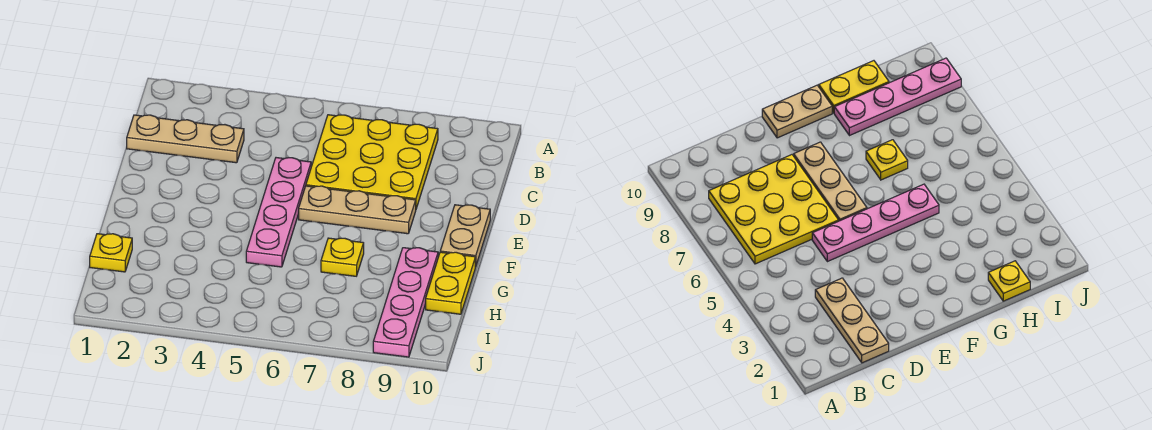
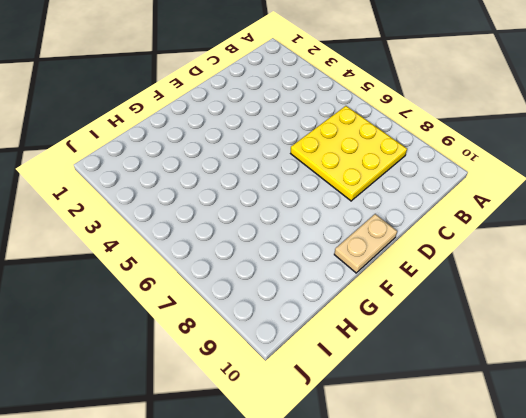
none -> tan 1x3 plate [127,115,244,163]
none -> pink 1x4 plate [246,158,311,267]

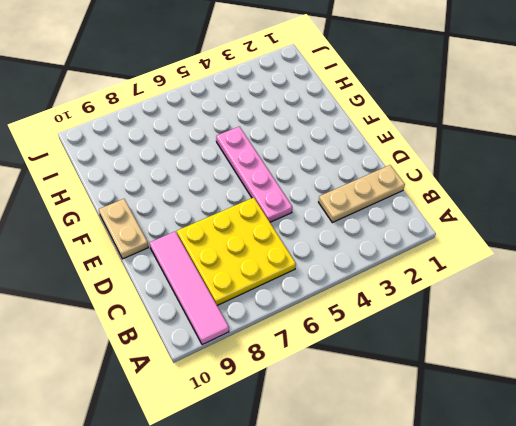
pink 1x4 tile [150,232,229,345] -> none
none -> tan 1x3 plate [299,186,416,234]
none -> yellow 1x1 plate [321,238,364,276]

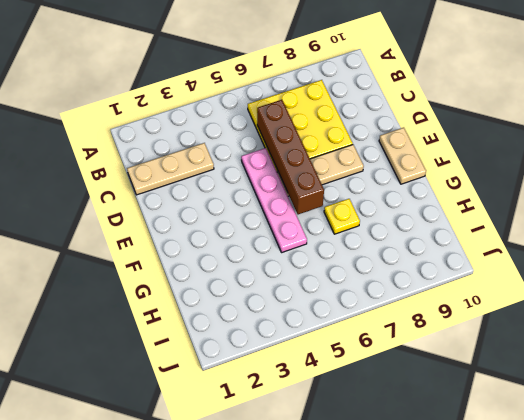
brown 1x4 brick [257,100,324,214] -> none
none -> pink 1x4 plate [373,248,438,357]
none -> yellow 1x2 plate [426,252,475,314]

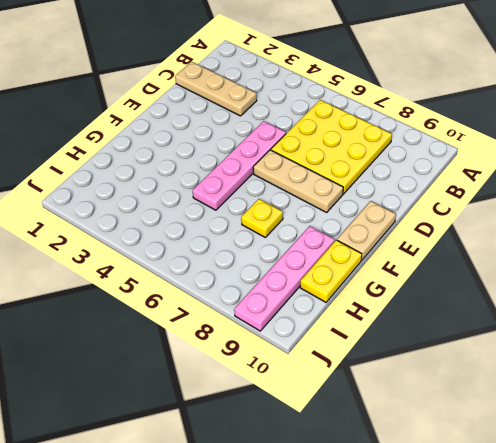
none -> yellow 1x1 plate [90,234,132,272]

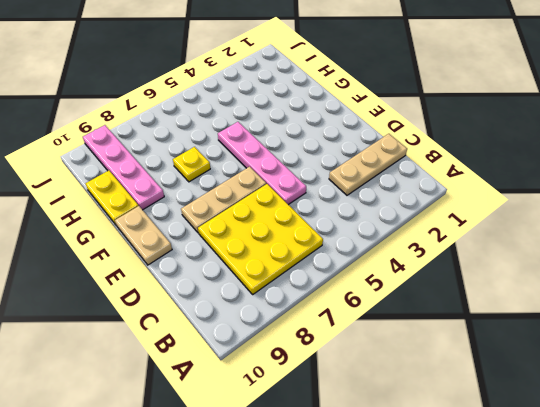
none -> yellow 1x1 plate [90,234,132,272]

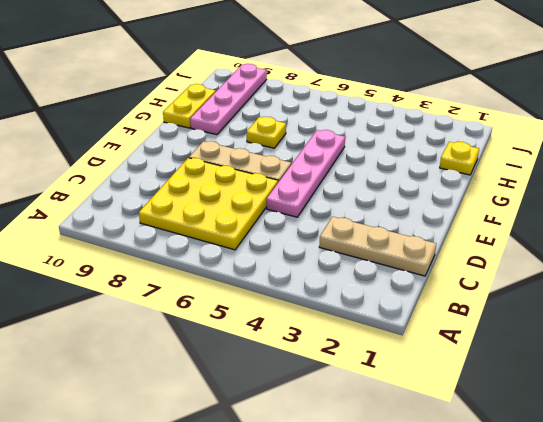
none -> tan 1x2 plate [440,205,490,267]

